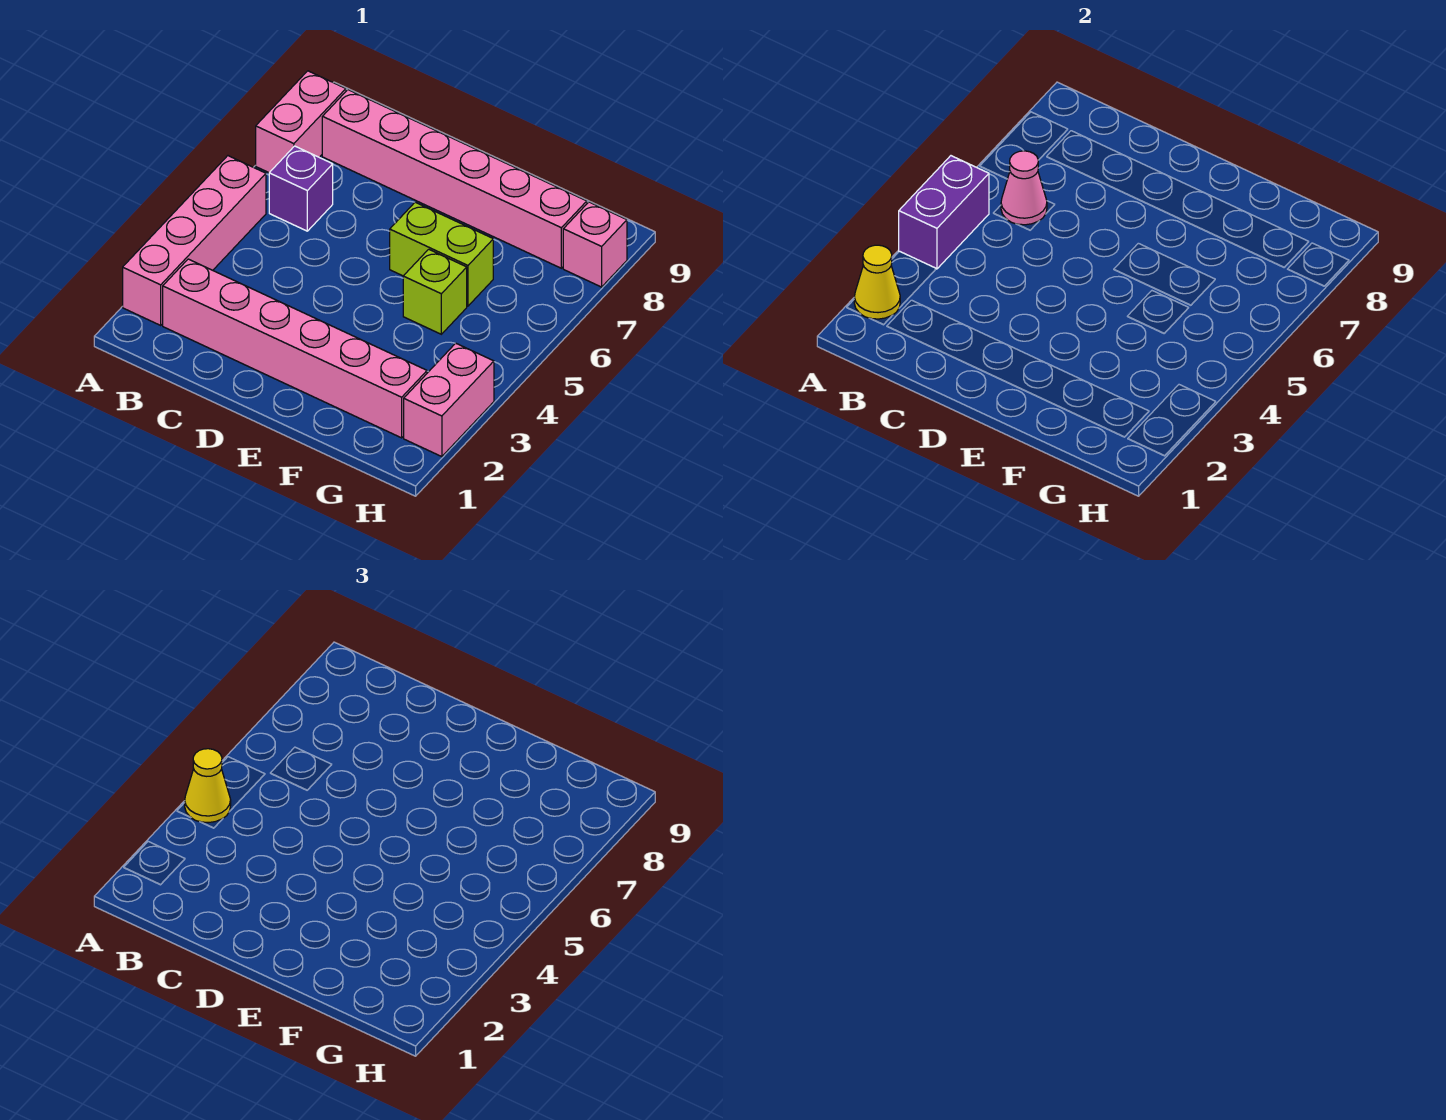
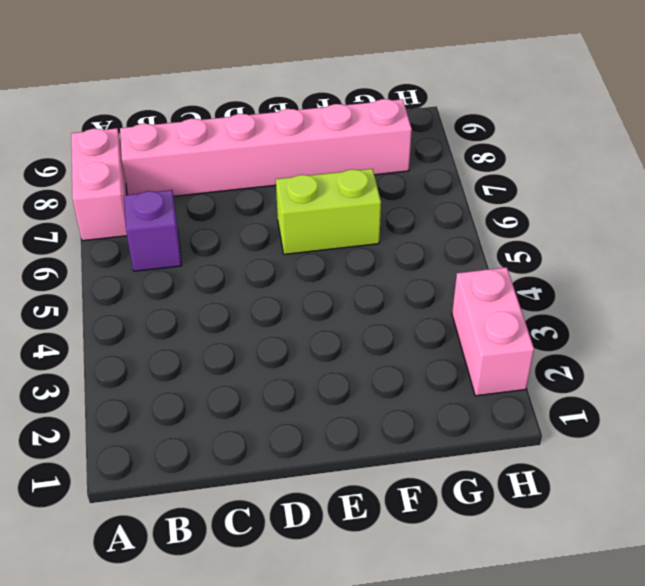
none -> pink 1x4 brick [123,156,266,325]
none -> pink 1x6 brick [163,259,427,438]
none -> lime 1x1 brick [403,249,467,334]

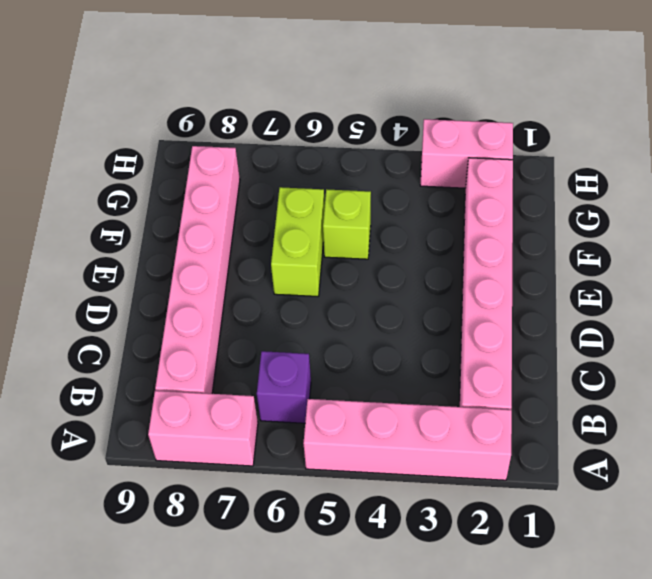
none -> pink 1x1 brick [563,202,627,287]
none -> yellow 1x1 cone [854,245,900,319]
none -> purple 1x2 brick [899,156,989,269]

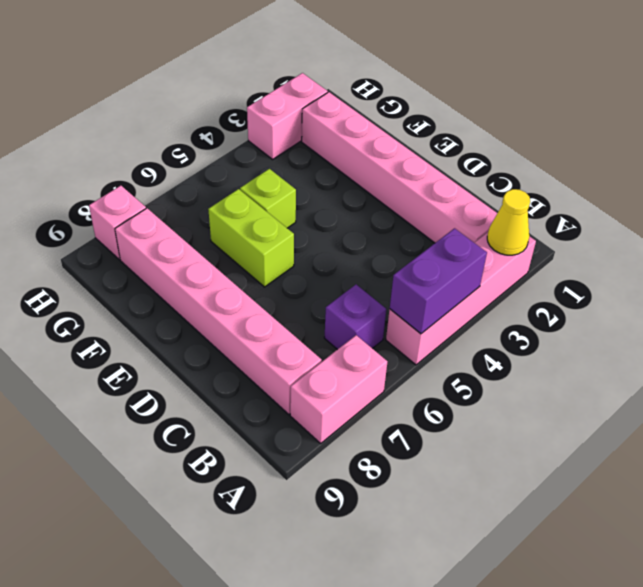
none -> pink 1x1 cone [1001,151,1047,225]
none -> yellow 1x1 cone [185,749,231,823]

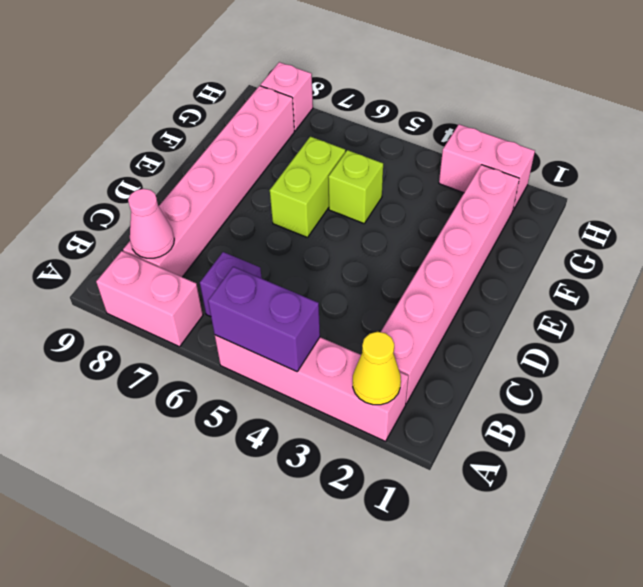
pink 1x1 cone [128,189,174,258] -> pink 1x1 cone moved to [1001,151,1047,225]
none -> yellow 1x1 cone [185,749,231,823]

